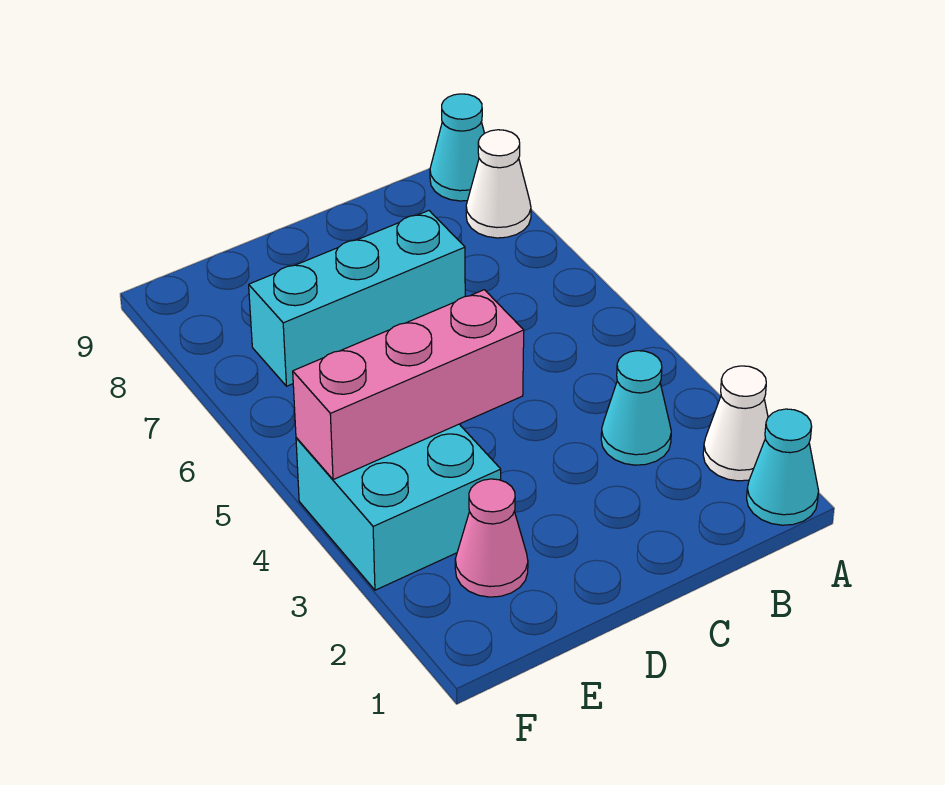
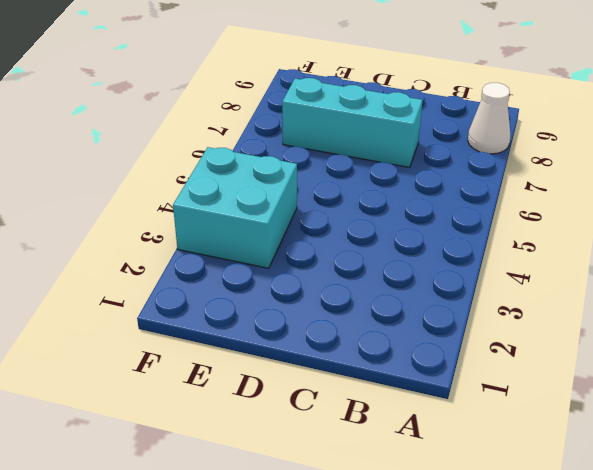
none -> cyan 1x1 cone [747,409,819,525]
none -> white 1x1 cone [703,366,768,481]

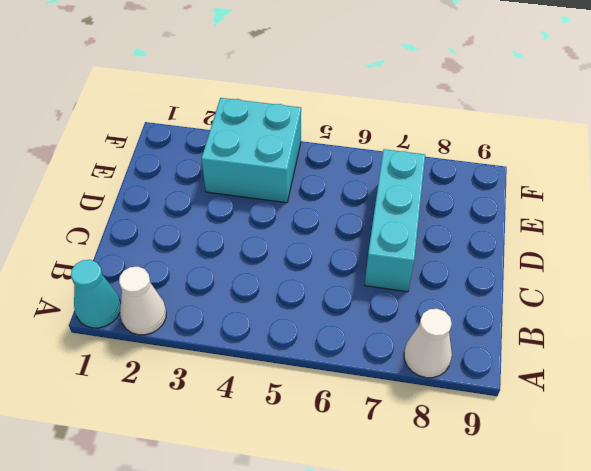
none -> cyan 1x1 cone [430,94,484,201]
none -> cyan 1x1 cone [601,351,671,465]

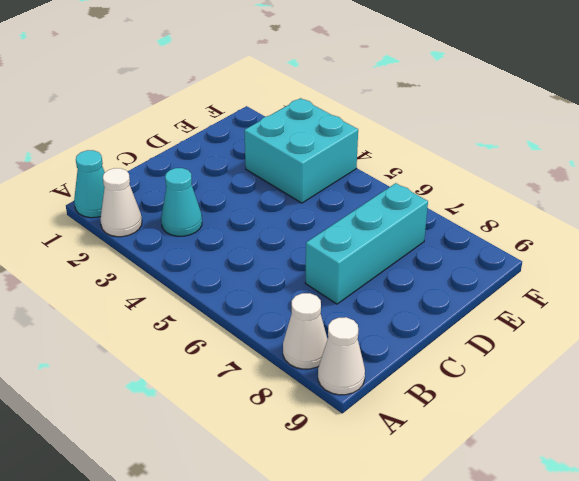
white 1x1 cone [318,317,365,395] -> cyan 1x1 cone [430,94,484,201]
none -> pink 1x1 cone [455,479,528,597]
none -> pink 1x3 brick [293,290,524,480]

